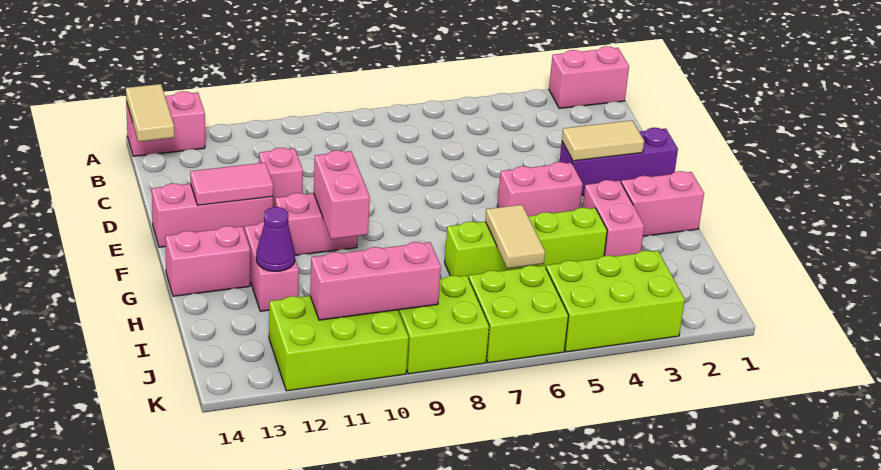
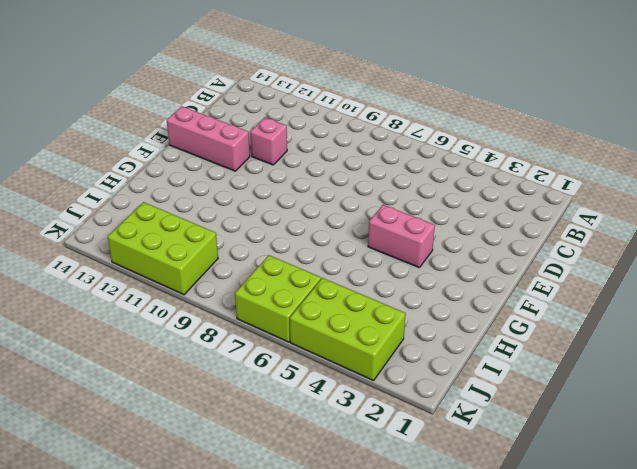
none -> pink 1x2 brick [549,46,629,108]
none -> pink 1x2 brick [126,91,205,156]
none -> purple 1x3 brick [560,128,678,196]

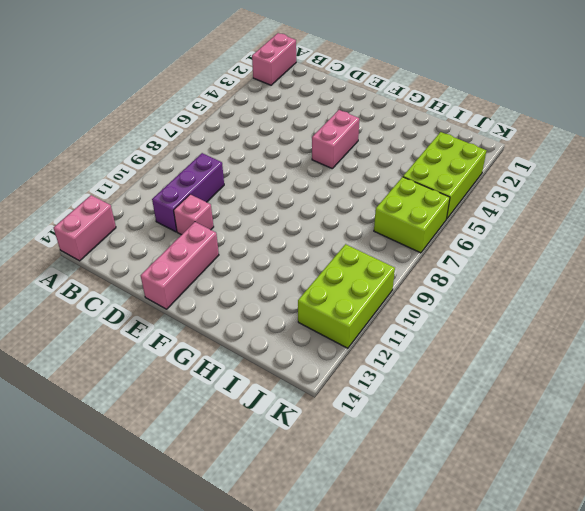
purple 1x3 brick [152,153,224,232] -> purple 1x3 brick moved to [560,128,678,196]
none -> pink 1x2 brick [275,193,358,255]
none -> pink 1x2 brick [621,171,704,236]
none -> pink 1x2 brick [583,180,644,256]

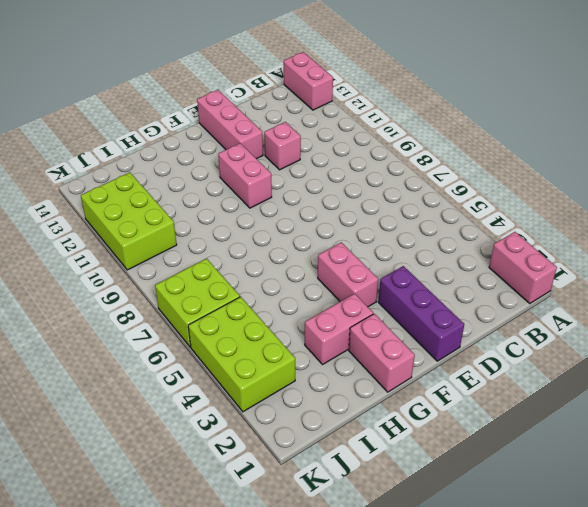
none -> pink 1x2 brick [245,222,299,311]
none -> pink 1x2 brick [165,226,250,296]
none -> lime 1x4 brick [445,208,607,278]

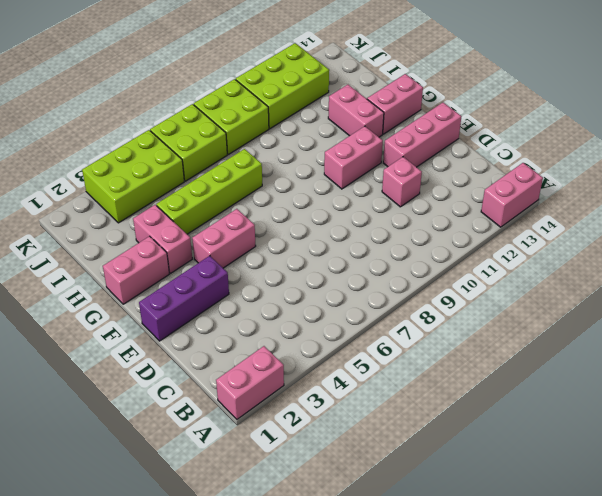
none -> tan 1x2 tile [126,84,174,142]
none -> tan 1x2 tile [562,120,644,161]
none -> pink 1x2 tile [190,163,273,205]

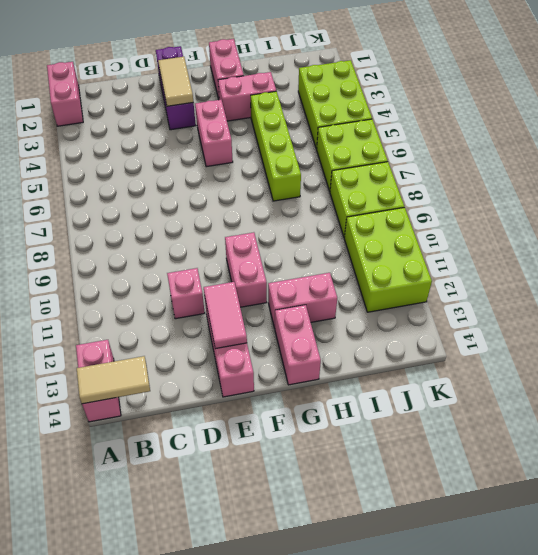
none -> pink 1x2 brick [314,150,370,239]
none -> tan 1x2 tile [485,205,545,269]
none -> purple 1x1 cone [256,207,295,271]

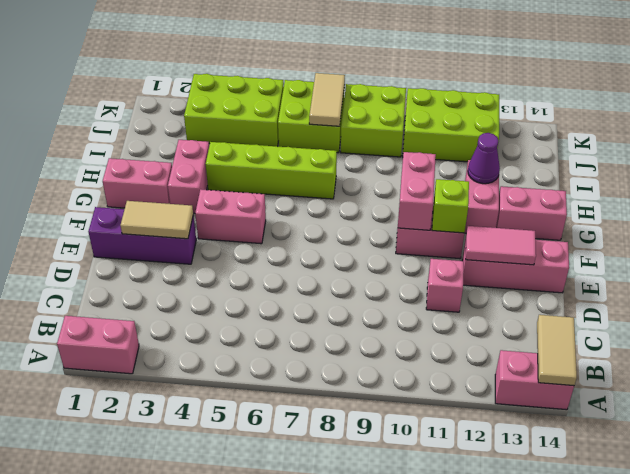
lime 1x1 brick [432,179,469,233] -> none
tan 1x2 tile [309,73,345,126] -> tan 1x2 tile moved to [485,205,545,269]
none -> pink 1x3 brick [310,242,441,320]

